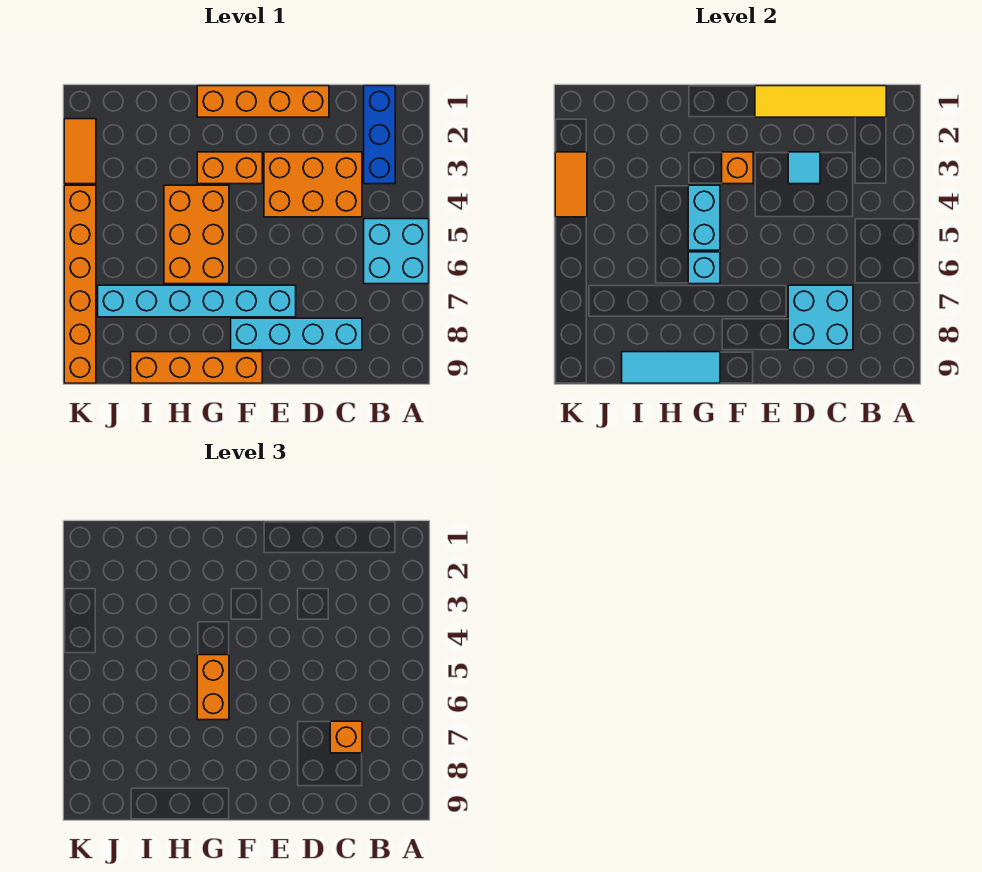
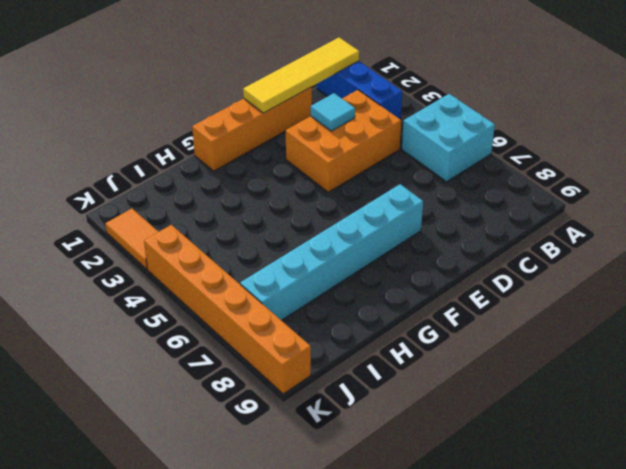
none -> cyan 1x4 brick [231,318,362,350]
none -> orange 1x2 brick [197,152,262,184]
none -> orange 1x4 brick [131,352,262,383]

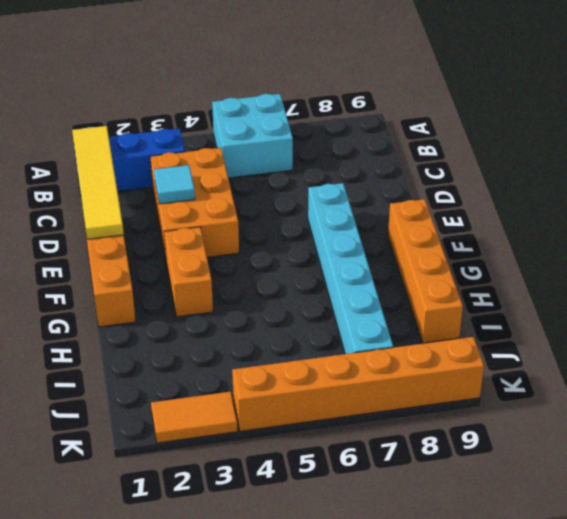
none -> cyan 1x4 brick [231,318,362,350]
none -> orange 2x3 brick [164,185,229,284]
none -> cyan 2x2 brick [788,285,853,350]

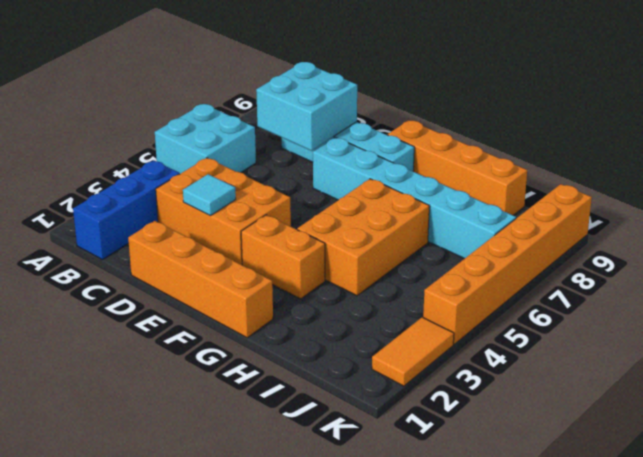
none -> yellow 1x4 tile [755,86,886,117]
none -> orange 1x1 brick [722,152,753,184]
none -> cyan 1x2 brick [688,185,720,250]

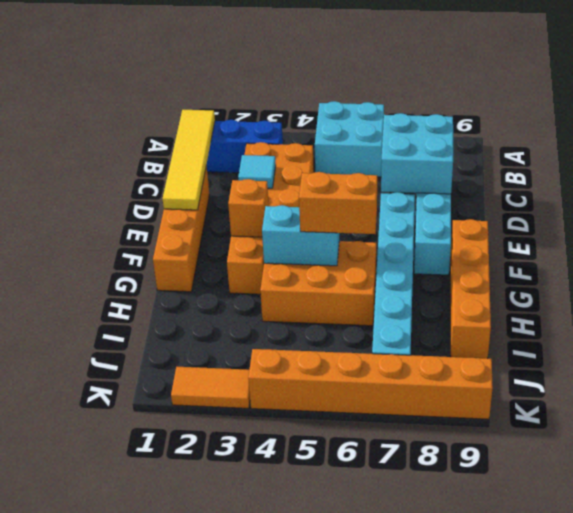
none -> cyan 1x1 brick [688,252,720,284]
none -> cyan 1x3 tile [622,352,720,383]
none -> orange 1x2 tile [555,152,587,217]

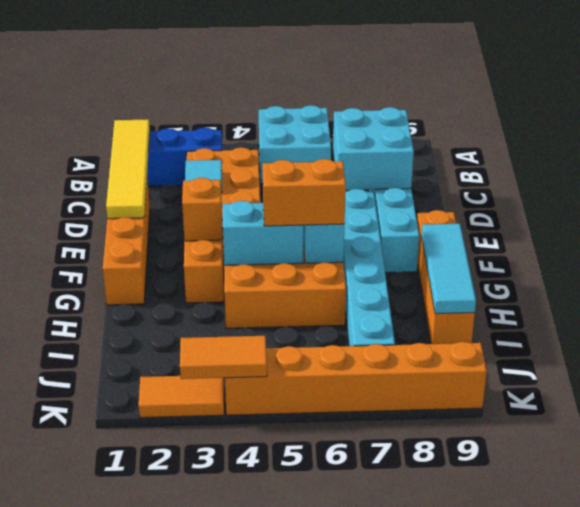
none -> orange 1x1 brick [330,721,362,753]

